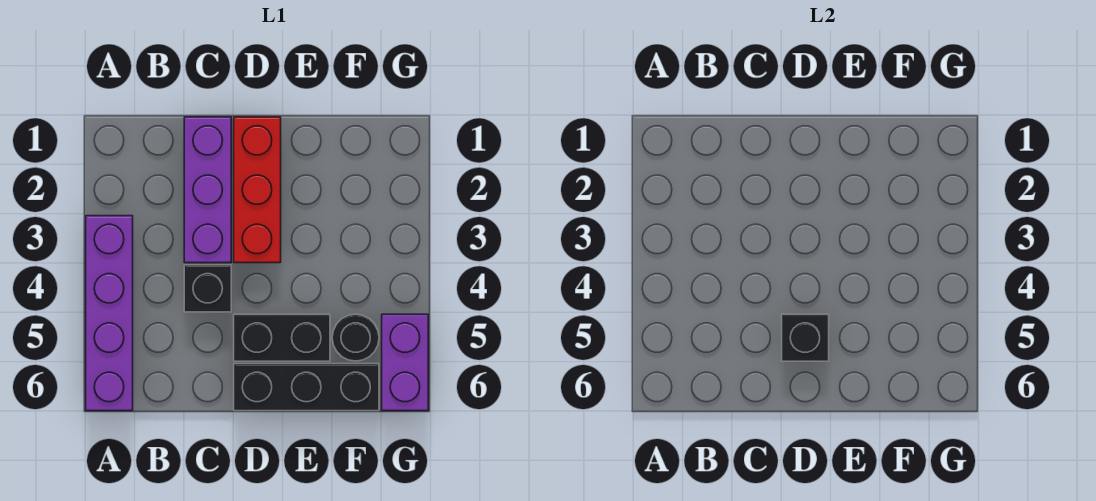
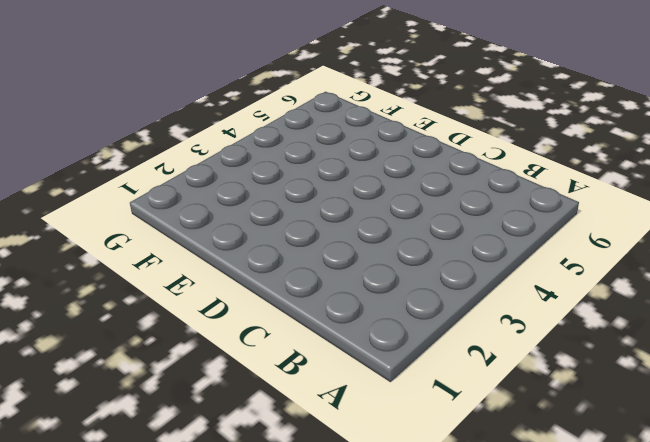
none -> purple 1x4 brick [86,216,133,411]
none -> purple 1x3 brick [184,117,231,263]

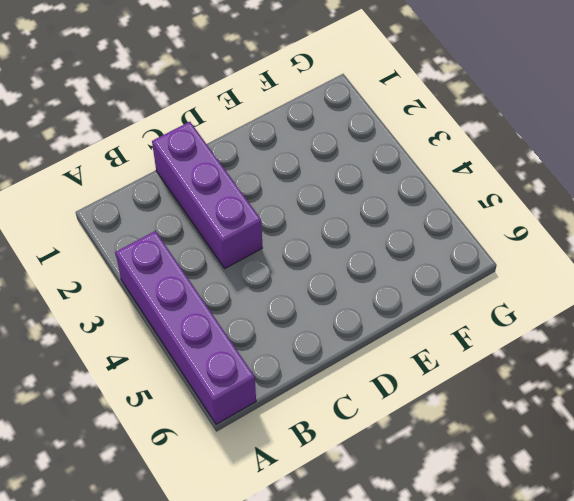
none -> black 1x1 brick [184,265,231,312]
none -> red 1x3 brick [234,117,281,263]

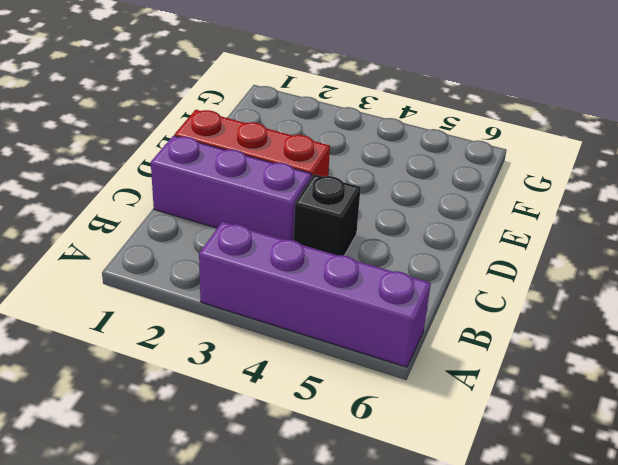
none -> black 1x2 brick [234,314,330,361]
none -> black 1x3 brick [234,364,379,411]

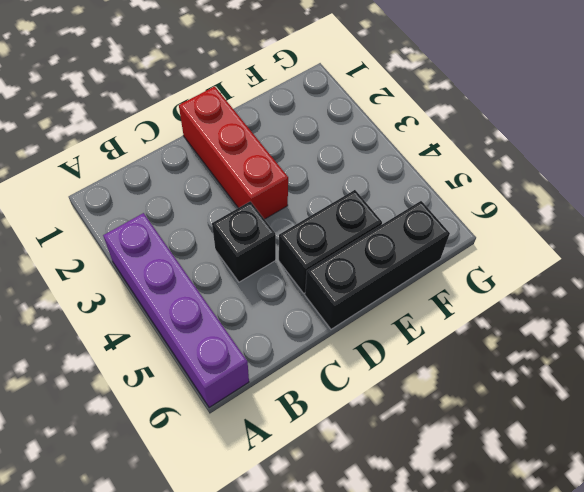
none -> purple 1x3 brick [184,117,231,263]
none -> black 1x1 round brick [332,314,379,361]

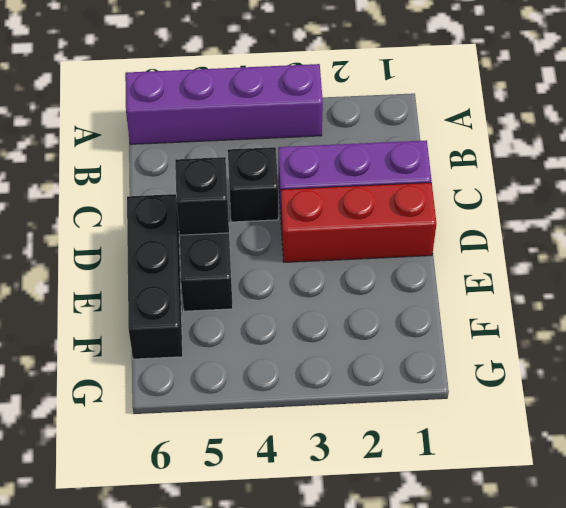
none -> black 1x1 round brick [332,314,379,361]
none -> purple 1x2 brick [382,314,428,411]

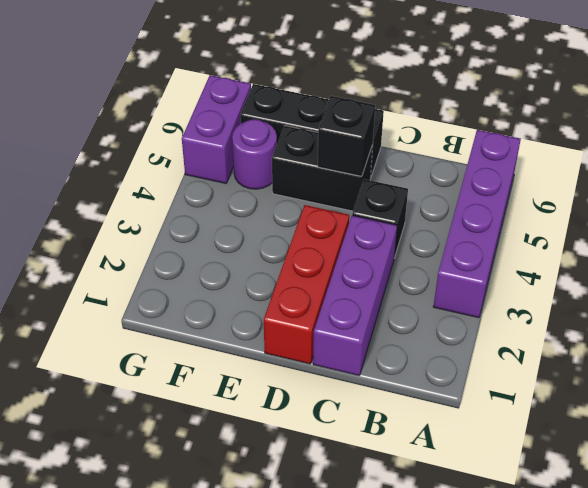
purple 1x1 round brick [232,119,277,189] -> black 1x1 round brick [332,314,379,361]

